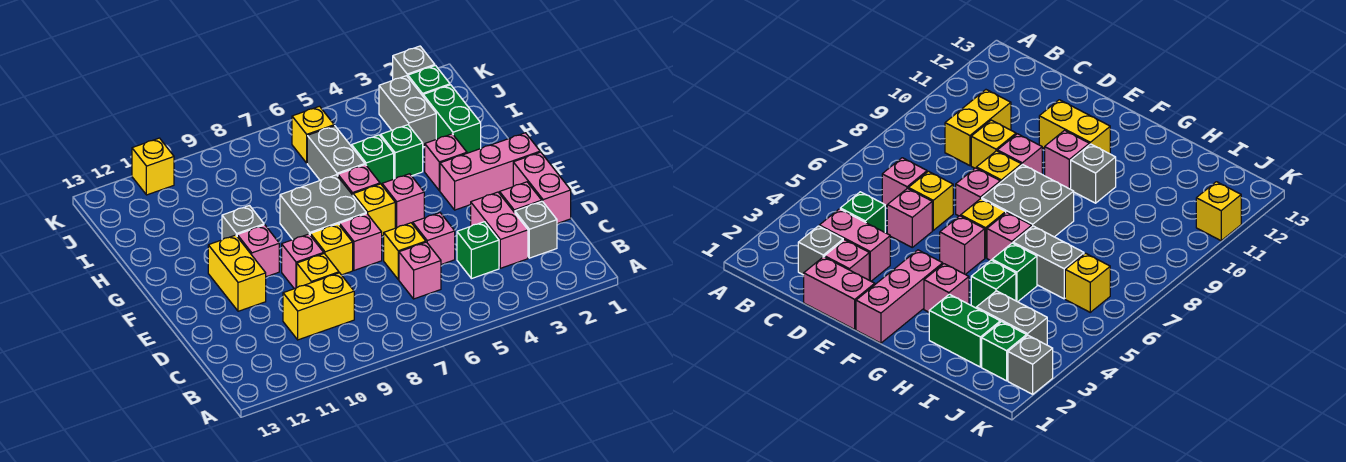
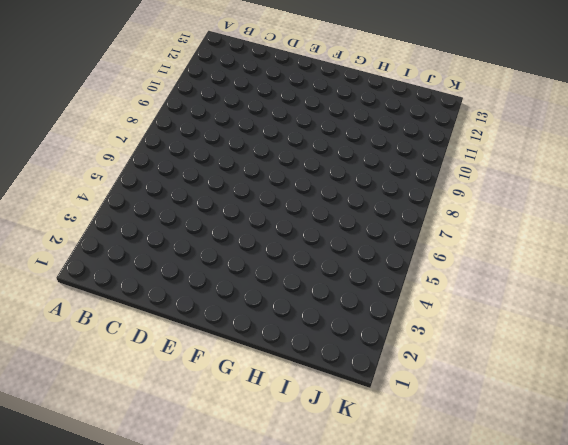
none -> grey 1x1 brick [515,201,557,258]
none -> pink 1x2 brick [471,192,528,268]
none -> green 1x1 brick [457,222,499,279]
none -> pink 1x1 brick [399,242,441,299]

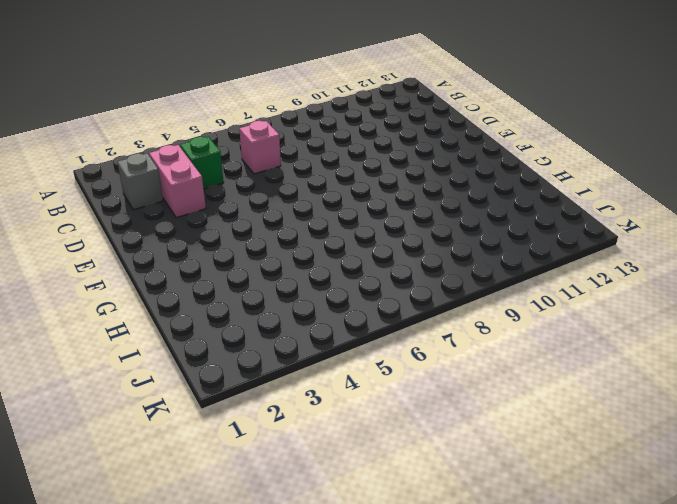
none -> yellow 1x2 brick [283,273,354,340]
none -> pink 1x2 brick [513,152,571,224]
none -> pink 1x1 brick [500,182,542,213]
none -> pink 1x1 brick [413,213,455,264]

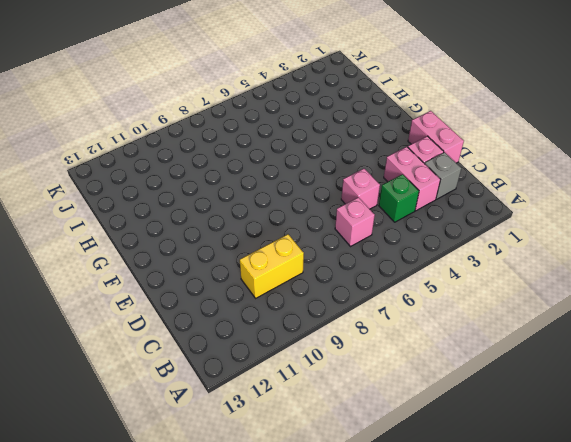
none -> yellow 1x1 brick [384,223,426,280]
none -> yellow 1x1 brick [297,254,339,287]
none -> pink 1x1 brick [339,214,382,270]
none -> yellow 1x1 brick [310,224,353,275]

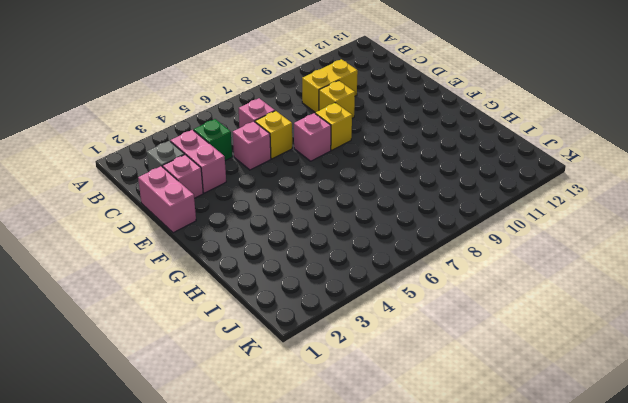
none -> pink 1x1 brick [282,234,324,289]
none -> yellow 1x2 brick [208,235,266,311]
none -> pink 1x3 brick [440,133,540,210]
none -> pink 1x1 brick [382,174,424,228]

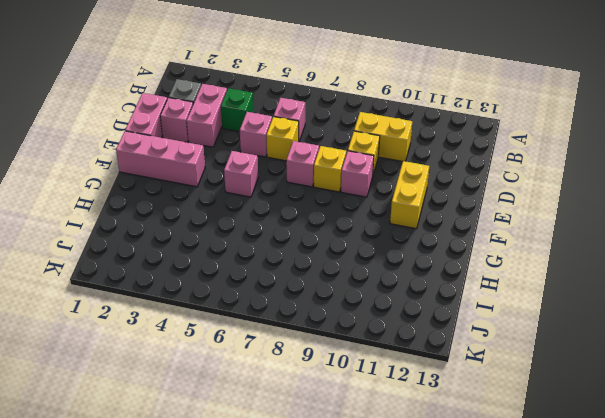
none -> yellow 1x1 brick [353,184,395,236]
none -> grey 2x2 brick [280,175,366,239]
none -> pink 1x1 brick [237,225,279,277]
none -> pink 1x1 brick [425,134,467,191]

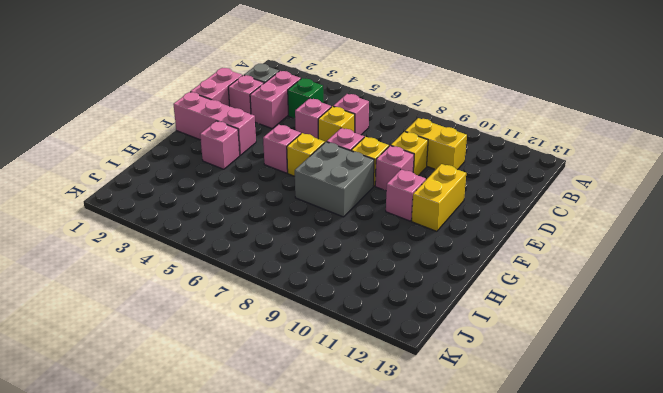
none -> pink 1x1 brick [338,165,380,195]
none -> grey 1x1 brick [222,206,264,240]
none -> green 1x2 brick [423,85,481,153]
none -> green 1x1 brick [381,125,423,179]

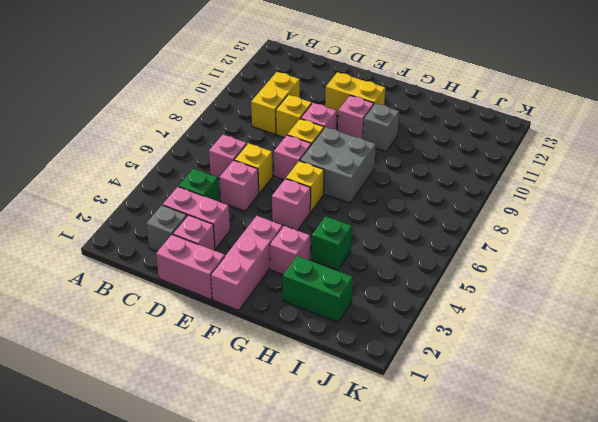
none -> pink 1x1 brick [338,165,380,195]
none -> green 1x1 brick [352,135,394,185]
none -> grey 1x2 brick [307,126,365,180]
none -> grey 1x2 brick [379,76,436,147]

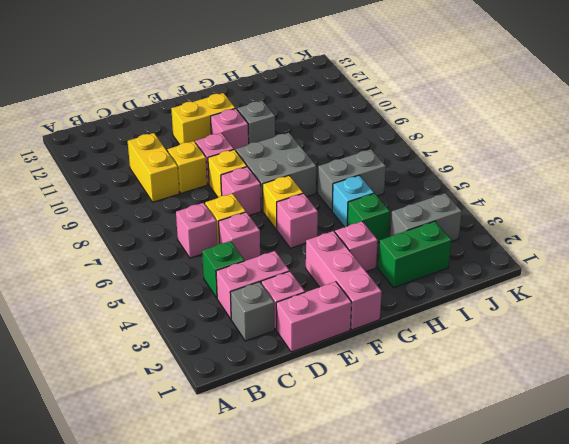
cyan 1x1 brick [332,175,374,227] -> green 1x1 brick [352,135,394,185]
none -> pink 1x1 brick [338,165,380,195]
none -> green 1x1 brick [408,65,450,96]
none -> yellow 1x1 brick [292,106,334,163]
none -> grey 1x1 brick [393,46,435,80]

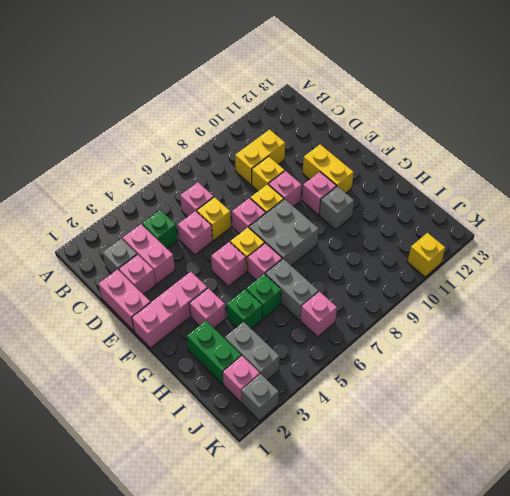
pink 1x1 brick [223,356,260,402] -> green 1x1 brick [408,65,450,96]
pink 1x1 brick [300,292,337,337] -> yellow 1x1 brick [292,106,334,163]

